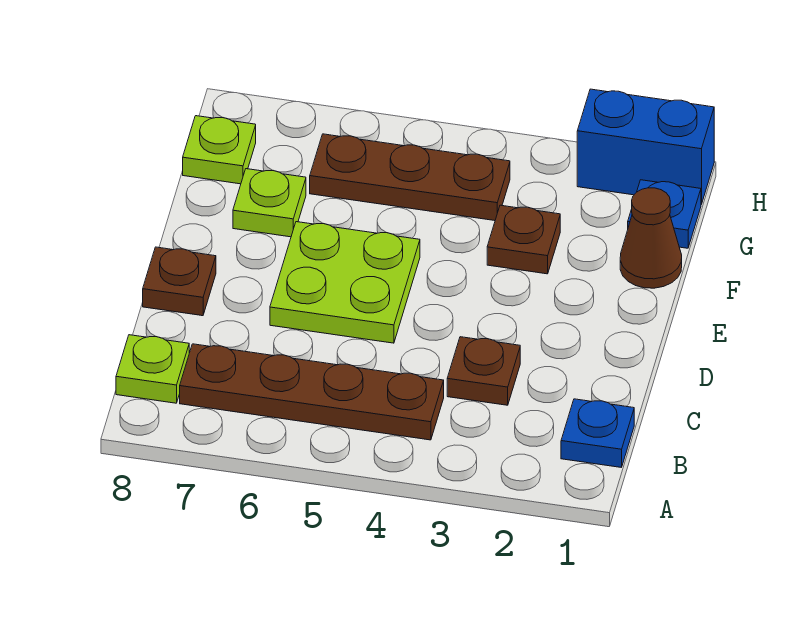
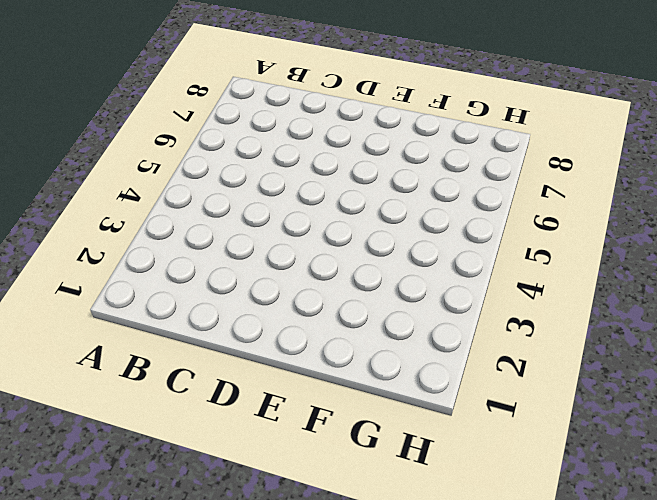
none -> blue 1x1 plate [561,399,634,467]
none -> brown 1x4 plate [180,344,444,440]
none -> lime 1x1 plate [116,335,189,403]

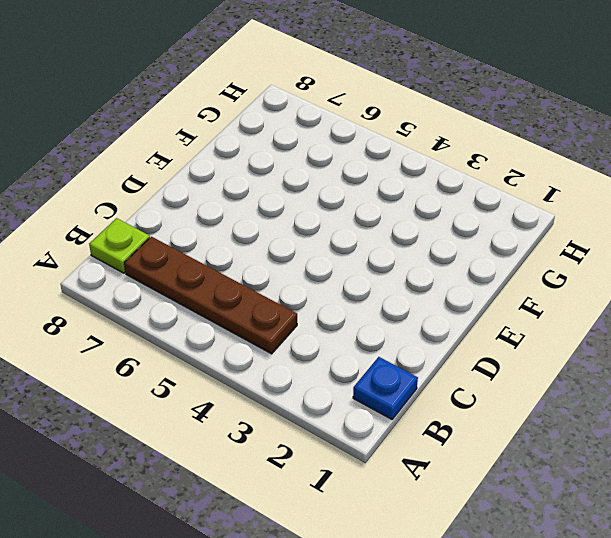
none -> brown 1x1 plate [447,337,520,405]
none -> lime 2x2 plate [270,222,420,343]
none -> brown 1x1 plate [143,247,216,316]

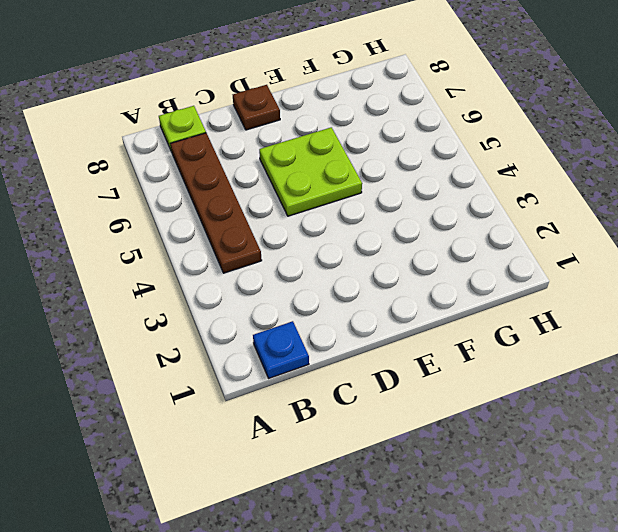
none -> brown 1x1 plate [447,337,520,405]
none -> brown 1x1 cone [620,188,682,288]
none -> brown 1x1 plate [487,205,560,274]

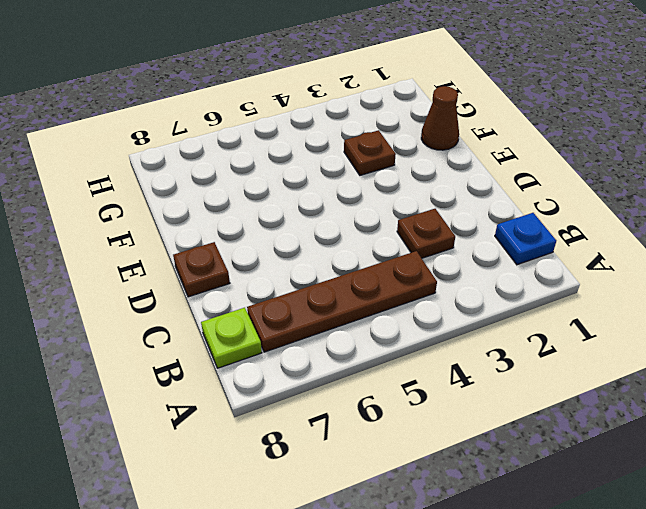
none -> lime 2x2 plate [270,222,420,343]
none -> lime 1x1 plate [233,169,306,237]
none -> blue 1x1 plate [628,180,701,248]

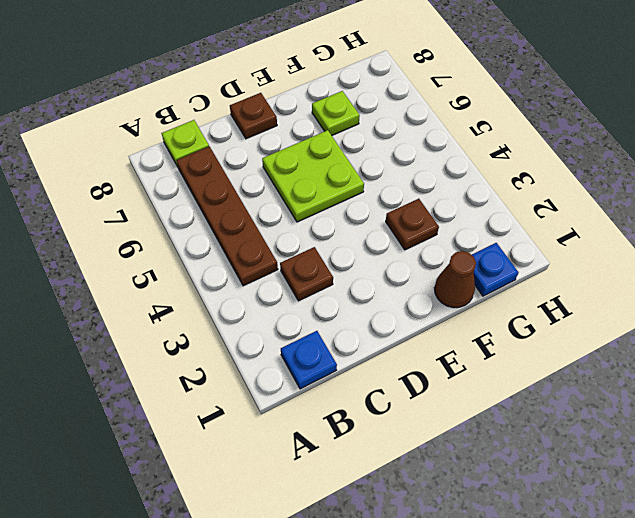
none -> brown 1x3 plate [310,134,510,221]
none -> lime 1x1 plate [183,116,256,184]
none -> blue 1x2 brick [577,89,714,204]

